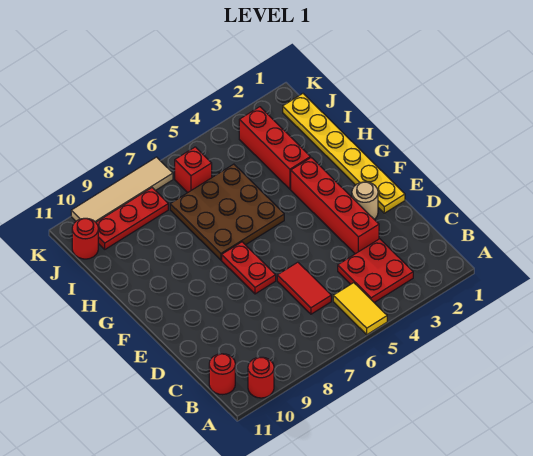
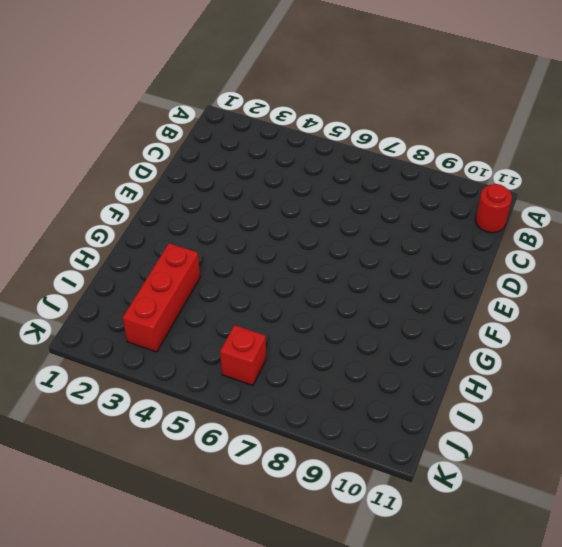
none -> yellow 1x2 tile [333,283,387,335]
none -> red 1x1 round brick [248,357,274,398]
none -> red 2x2 plate [338,239,413,302]

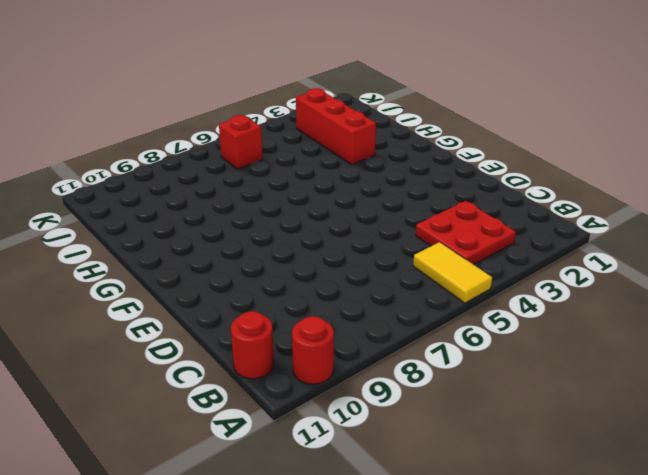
none -> red 1x2 tile [277,262,331,314]
none -> red 1x4 brick [291,158,379,254]
none -> yellow 1x6 plate [283,94,405,213]

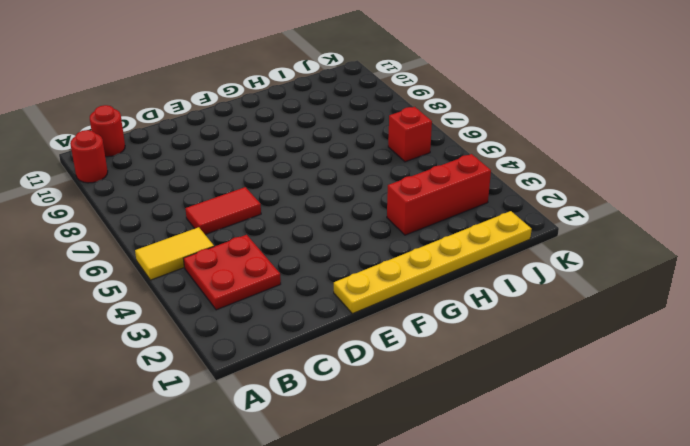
none -> red 1x4 brick [291,158,379,254]
none -> tan 1x1 round brick [352,182,378,219]
none -> red 1x2 plate [222,242,276,294]

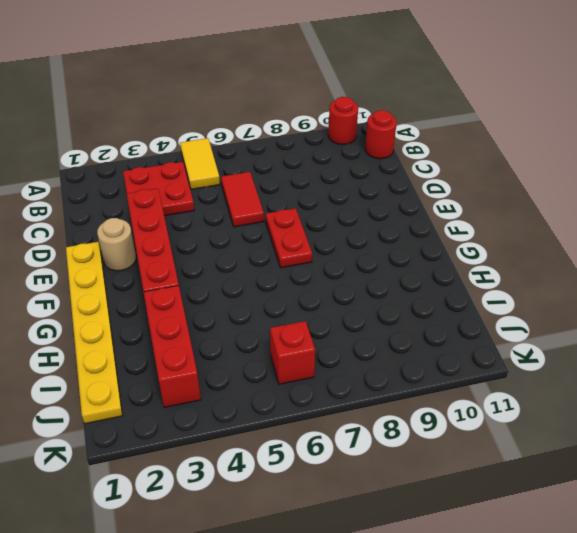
none -> brown 3x3 plate [170,164,284,260]
none -> red 1x3 plate [96,188,168,249]
none -> red 1x1 round brick [72,218,98,259]

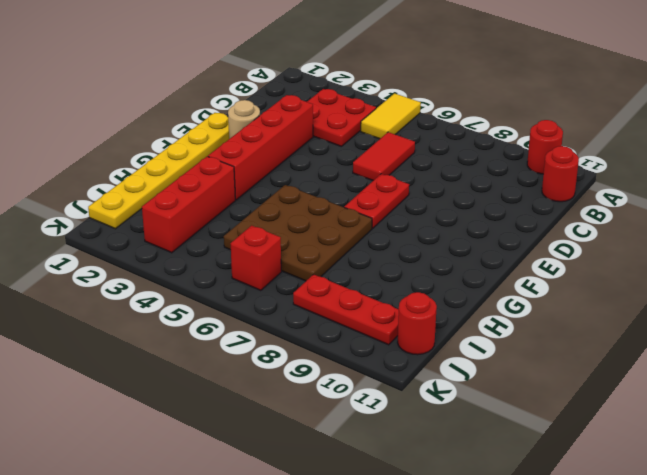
none -> tan 1x4 tile [71,157,173,222]

